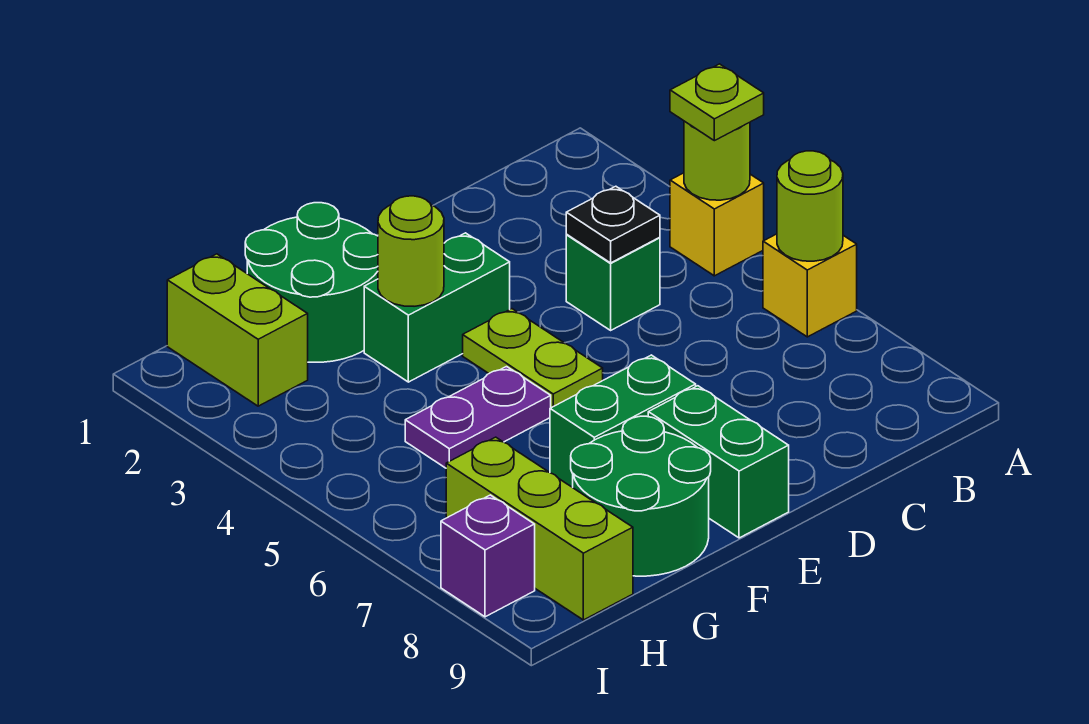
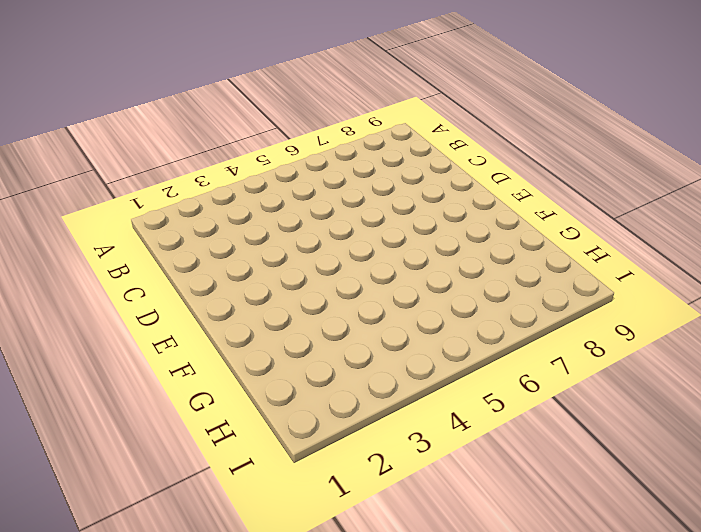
none -> yellow 1x1 brick [670,173,764,276]
none -> yellow 1x1 brick [763,234,857,337]
none -> green 1x1 brick [566,235,660,330]

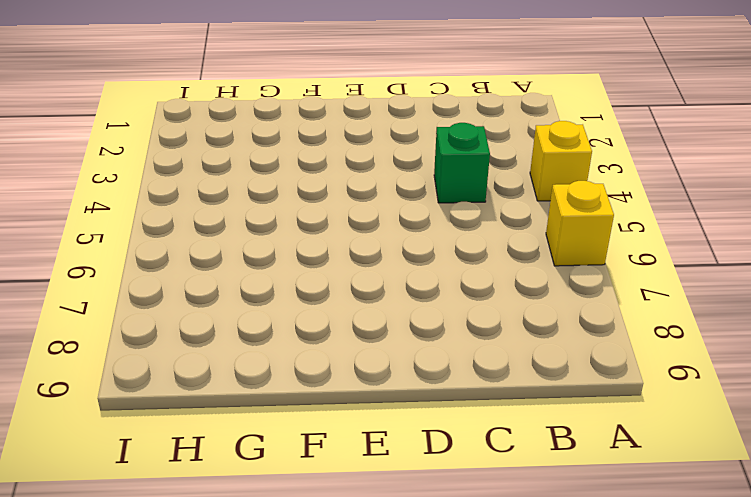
none -> green 1x2 brick [364,233,510,382]
none -> lime 1x2 plate [463,309,603,408]
none -> green 1x2 brick [550,355,696,487]

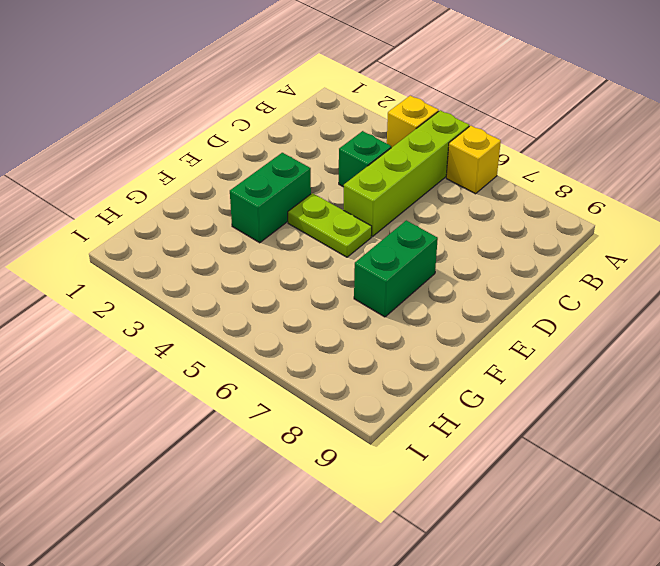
lime 1x4 brick [344,110,469,236] -> none
none -> green 1x2 brick [648,386,789,538]
none -> green 2x2 round brick [245,203,378,362]
none -> purple 1x2 plate [405,367,551,468]

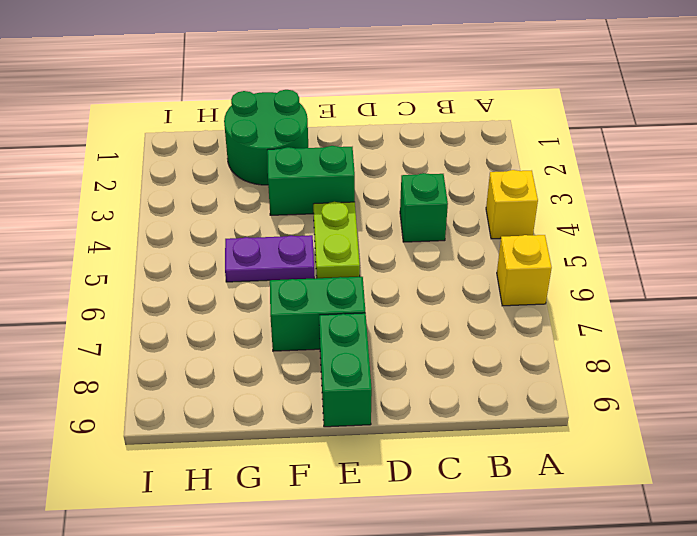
none -> green 2x2 round brick [571,416,711,576]
none -> lime 1x2 brick [167,254,308,406]
none -> lime 1x3 brick [446,437,633,620]

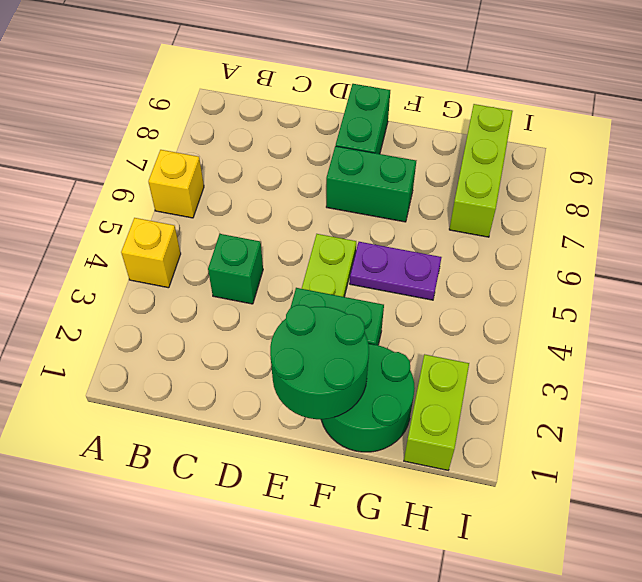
green 2x2 round brick [270,305,369,419] -> green 2x2 round brick moved to [571,416,711,576]
none -> purple 1x1 brick [441,495,535,617]
none -> lime 1x1 round brick [684,121,750,200]
none -> lime 1x1 round brick [777,151,843,261]

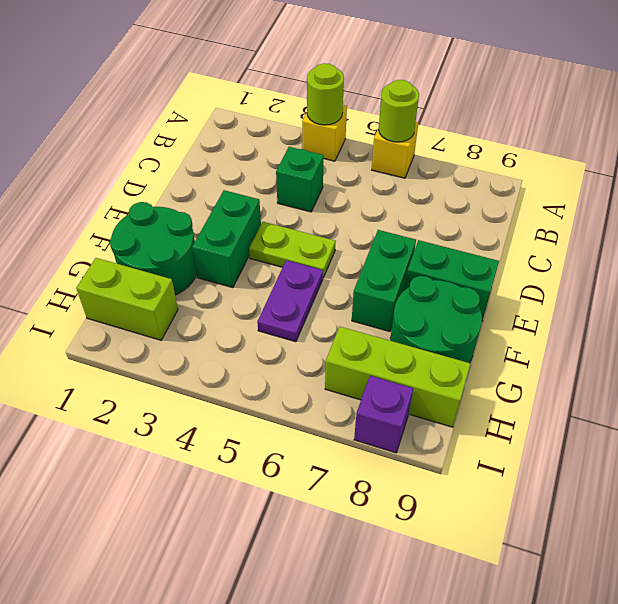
none -> black 1x1 plate [566,186,660,263]
none -> lime 1x1 round brick [378,196,444,306]
none -> lime 1x1 plate [670,64,764,141]

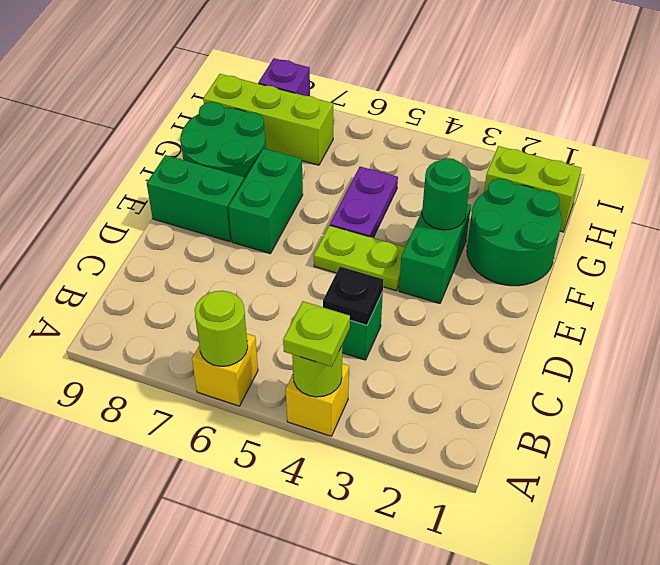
green 1x1 round brick [422,158,471,230] -> lime 1x1 round brick [378,196,444,306]

